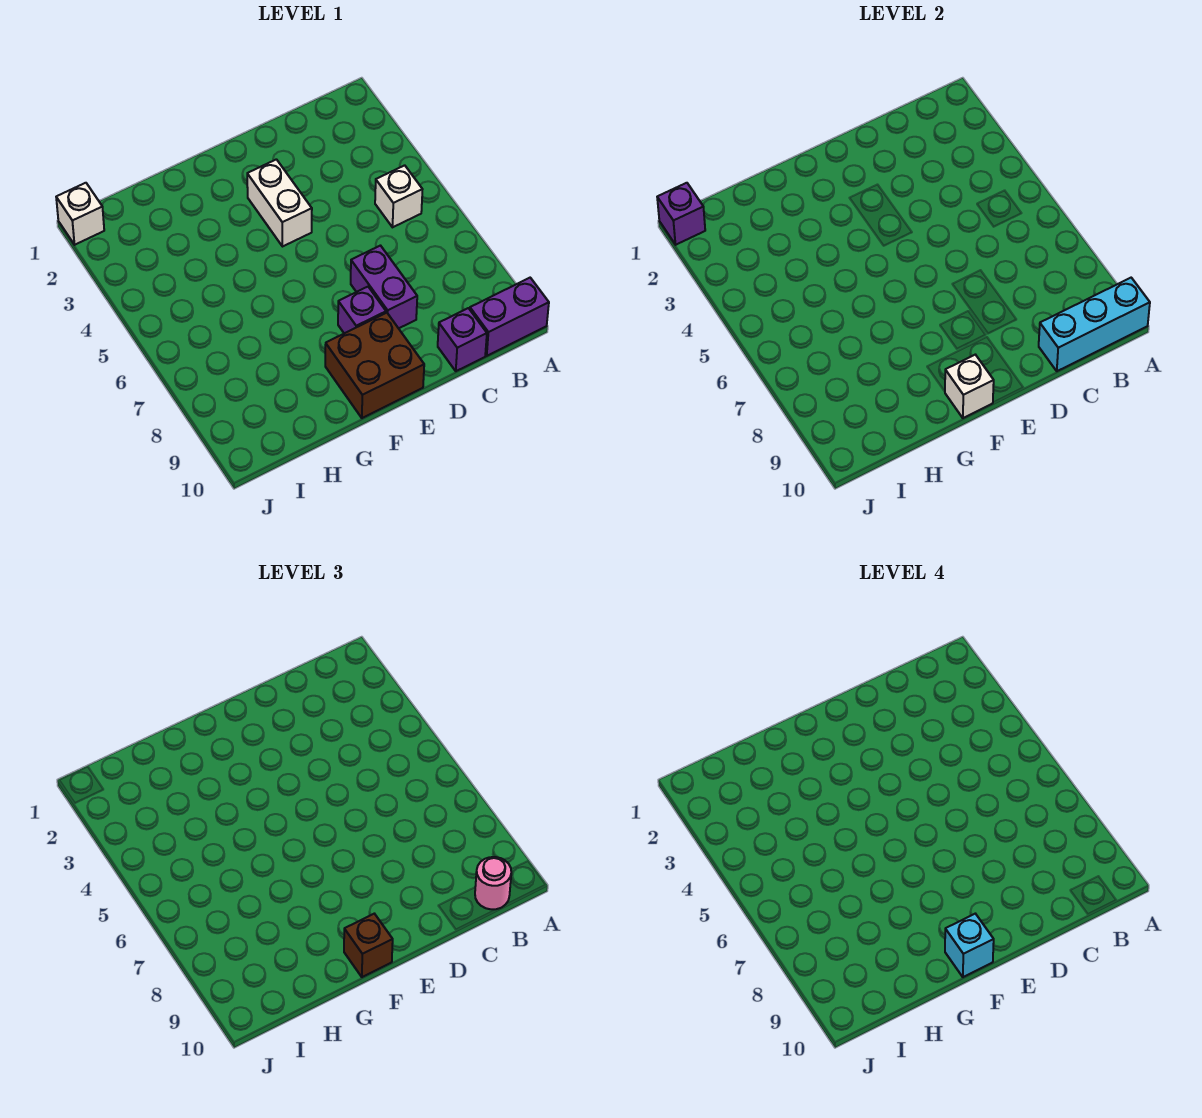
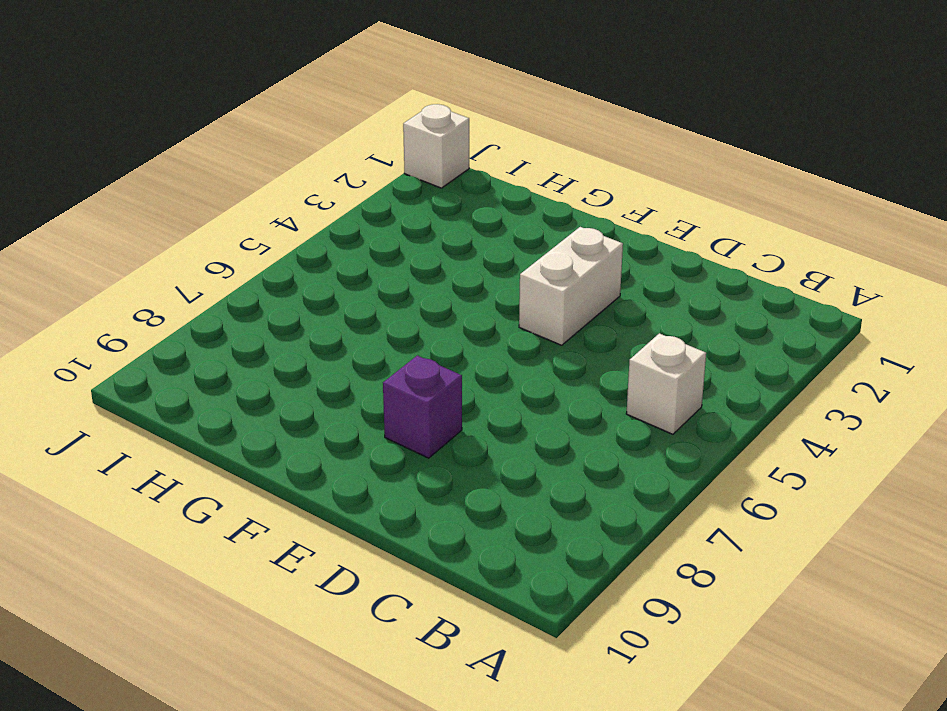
none -> purple 1x2 brick [470,278,549,356]
none -> purple 1x1 brick [438,308,487,371]
none -> purple 1x2 brick [351,246,417,328]

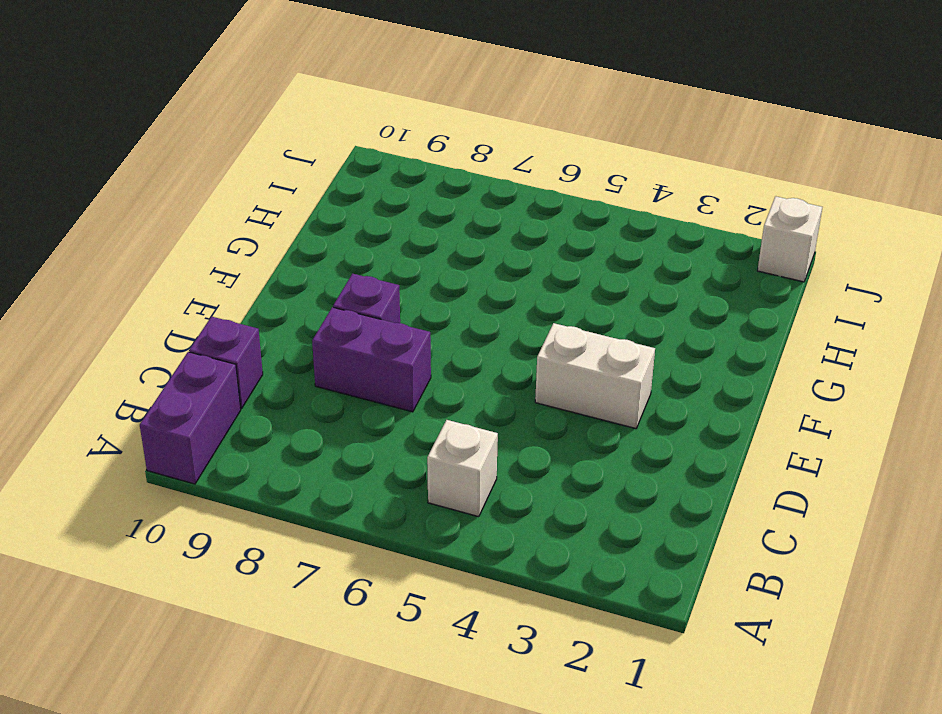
none -> brown 2x2 brick [325,313,424,418]
none -> cyan 1x3 brick [1039,278,1150,371]
none -> white 1x1 brick [945,355,994,418]

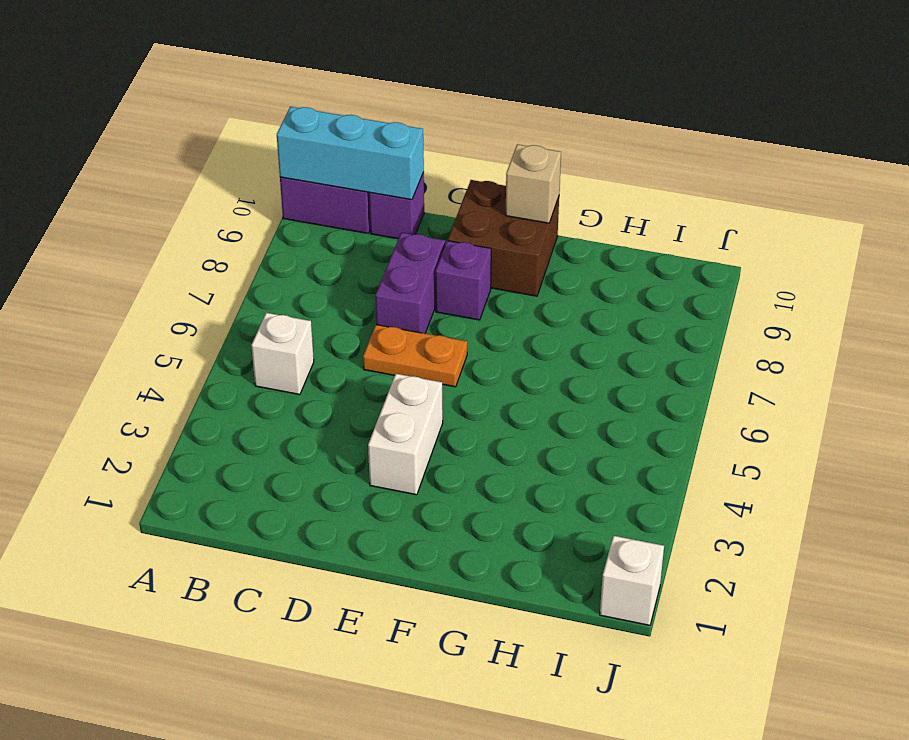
orange 1x2 plate [363,325,467,387] -> none
tan 1x1 brick [505,144,561,223] -> white 1x1 brick [945,355,994,418]
none -> purple 1x1 brick [657,183,705,245]
none -> pink 1x1 round brick [475,857,511,909]
none -> brown 1x1 brick [344,914,393,977]

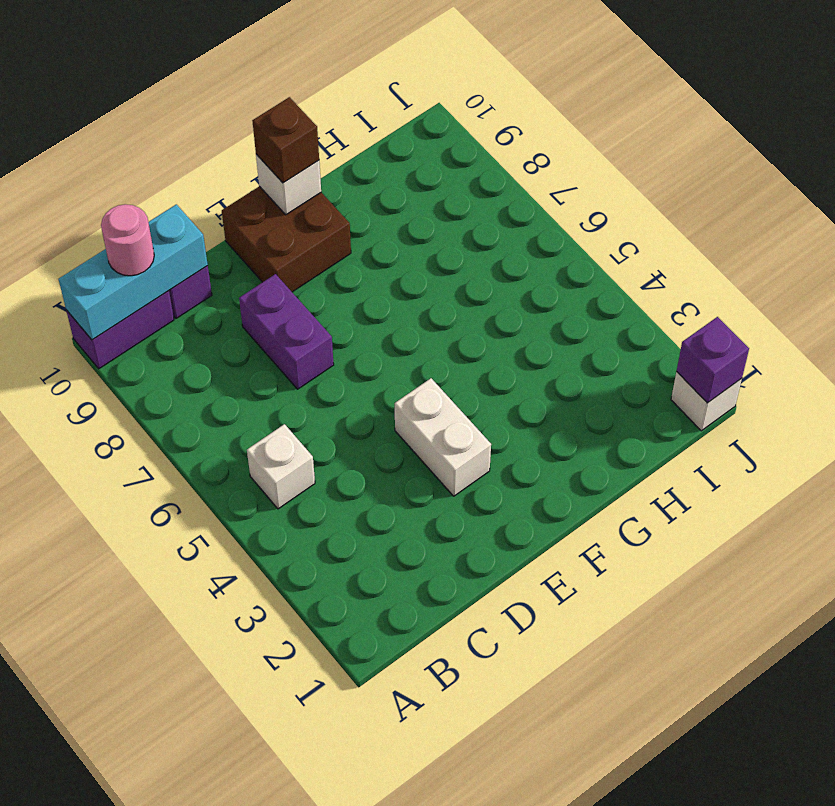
none -> purple 1x1 brick [338,287,386,333]
none -> cyan 1x1 brick [945,914,994,977]

